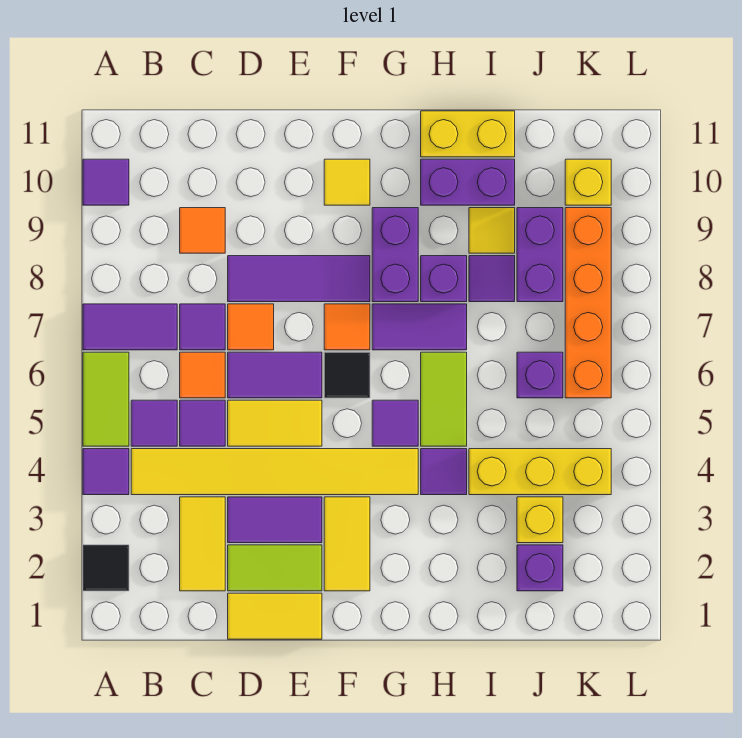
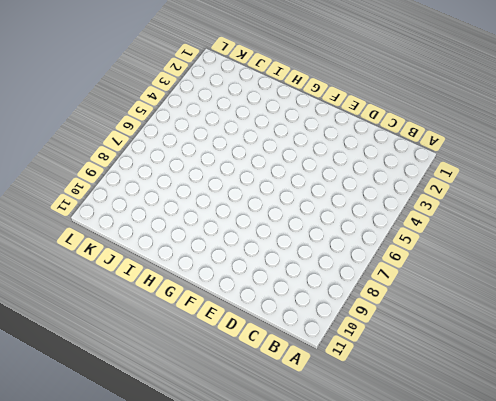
none -> black 1x1 tile [83,545,129,591]
none -> purple 1x1 tile [83,449,129,495]
none -> lime 1x2 tile [83,352,129,446]
none -> purple 1x2 tile [83,304,177,350]

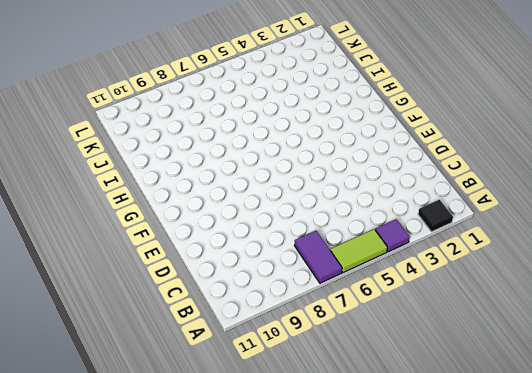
none -> purple 1x1 tile [83,159,129,205]
none -> yellow 1x6 tile [131,449,418,495]
none -> purple 1x1 tile [131,400,177,446]
none -> yellow 1x2 tile [180,497,225,591]

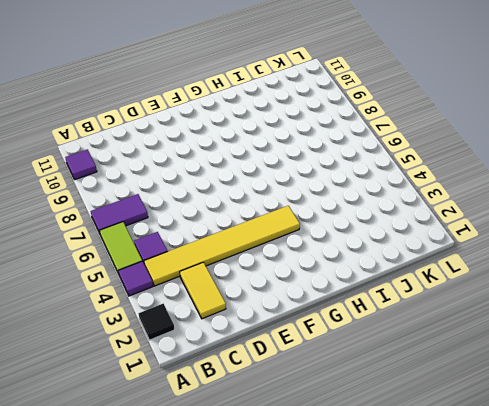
none -> purple 1x1 tile [180,400,225,446]
none -> orange 1x1 tile [180,352,225,398]
none -> purple 1x1 tile [180,304,225,350]
none -> orange 1x1 tile [180,208,225,253]

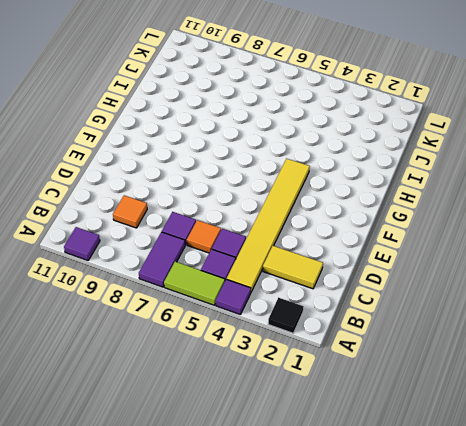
none -> yellow 1x2 tile [228,593,322,639]
none -> lime 1x2 tile [228,545,322,591]
none -> purple 1x2 tile [228,497,322,543]
none -> yellow 1x2 tile [228,400,322,446]

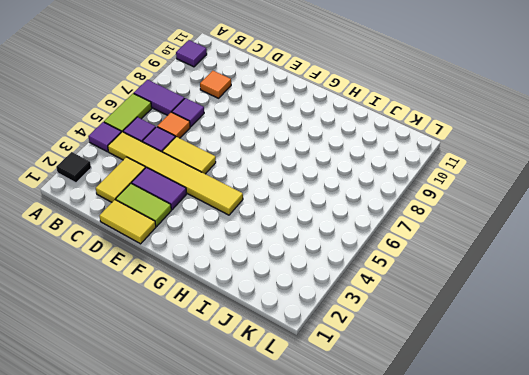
none -> purple 1x2 tile [228,352,322,398]
none -> orange 1x1 tile [228,304,274,350]
none -> purple 1x3 tile [228,256,370,302]
none -> yellow 1x2 tile [324,497,370,591]

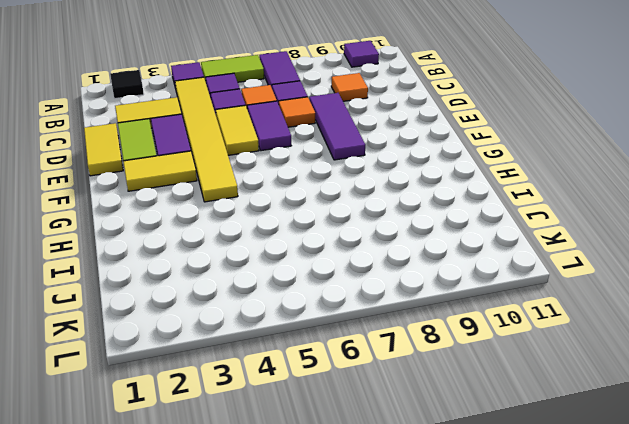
none -> black 1x1 tile [324,352,370,398]
none -> orange 1x1 tile [324,304,370,350]
none -> yellow 1x1 tile [324,159,370,205]
none -> purple 1x1 tile [372,400,418,446]

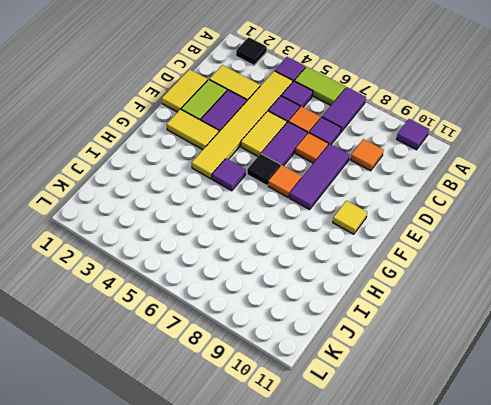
none -> purple 1x2 tile [372,304,467,350]
none -> purple 1x2 brick [372,208,418,302]
none -> purple 1x1 tile [421,449,467,495]
none -> lime 1x2 tile [421,352,467,446]

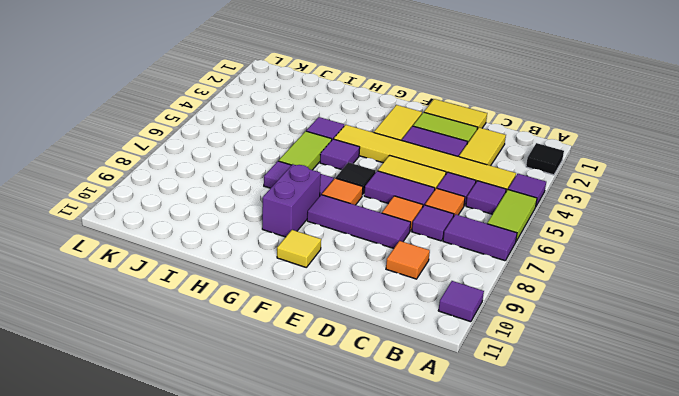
none -> purple 1x1 brick [421,256,467,302]
none -> purple 1x2 brick [421,159,515,205]
none -> yellow 1x2 brick [421,111,515,157]
none -> yellow 1x3 brick [469,449,611,495]

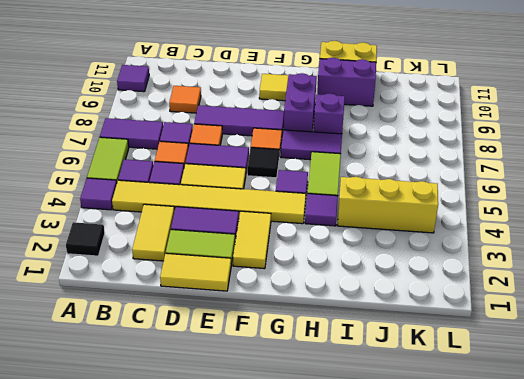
none -> purple 1x1 tile [469,256,515,302]
none -> yellow 1x1 tile [469,208,515,253]
none -> purple 1x1 brick [517,545,563,591]
none -> yellow 1x1 brick [517,497,563,543]

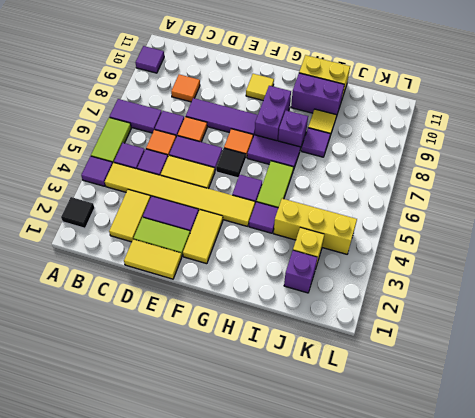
none -> purple 1x1 brick [517,352,563,398]
none -> purple 1x2 brick [517,208,563,302]
none -> orange 1x4 brick [565,208,611,398]
none -> yellow 1x1 brick [565,159,611,205]

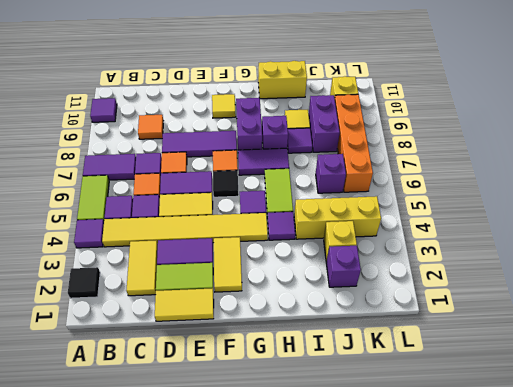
none -> purple 1x2 brick [421,159,515,205]

